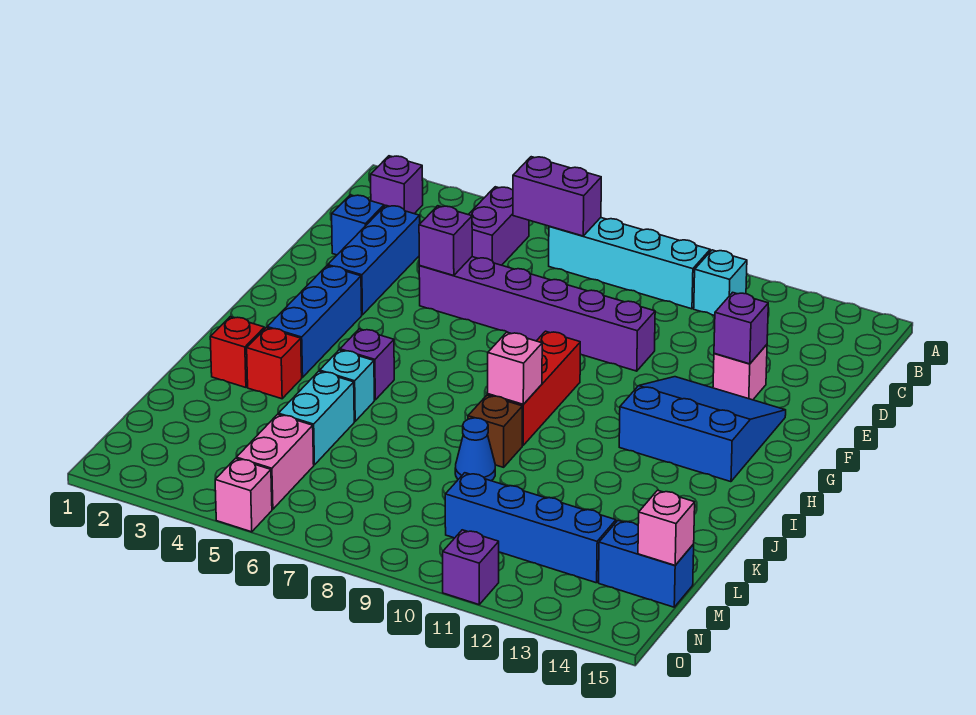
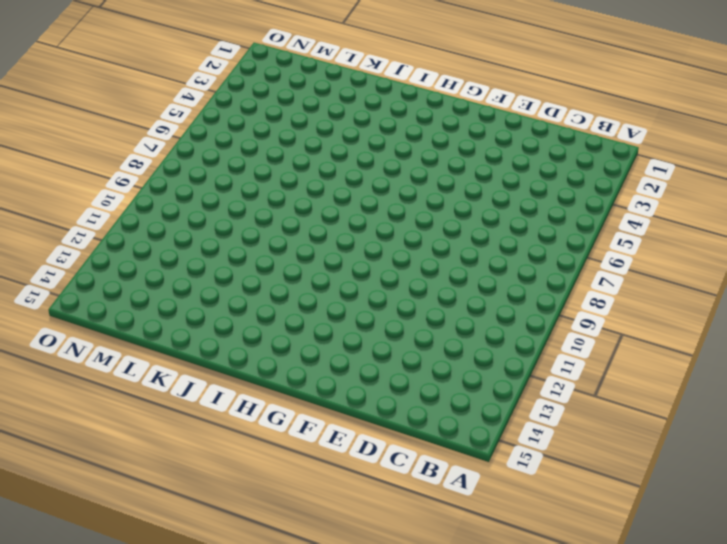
none -> purple 1x1 brick [371,156,423,214]
none -> purple 1x2 brick [468,187,529,265]
none -> cyan 1x4 brick [549,218,710,309]

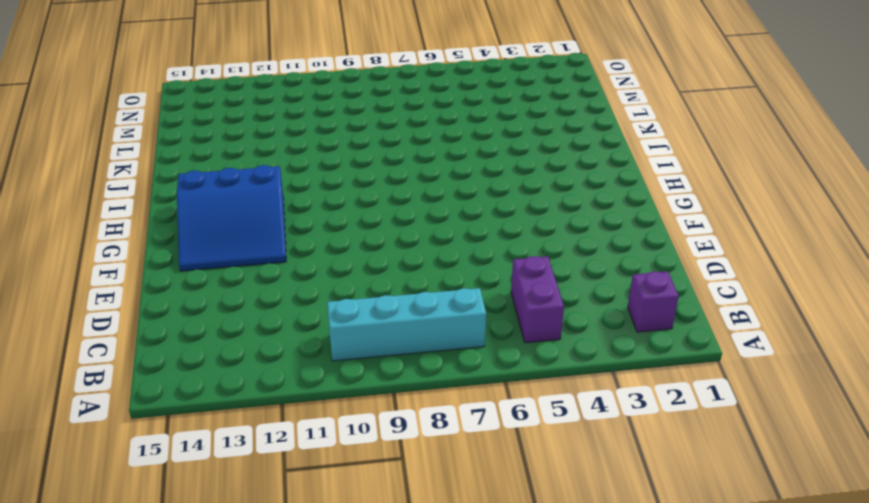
none -> cyan 1x1 brick [694,250,747,316]
none -> blue 1x1 brick [332,195,384,255]
none -> blue 1x3 brick [328,205,420,315]

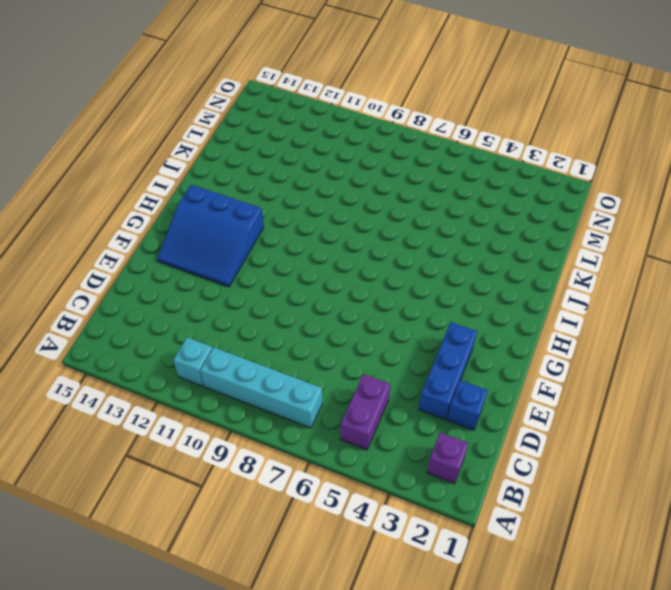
none -> purple 1x6 brick [419,257,655,371]
none -> pink 1x1 brick [713,345,767,400]
none -> blue 1x3 brick [267,266,362,378]

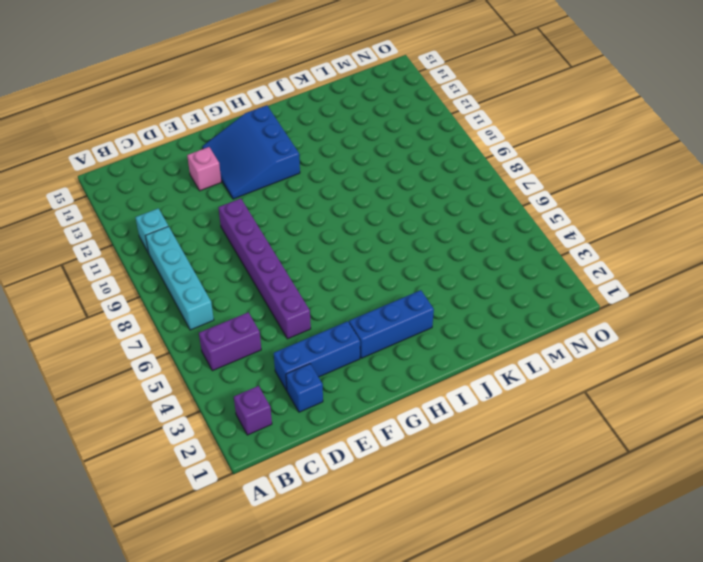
none -> red 1x3 brick [488,331,580,445]
none -> purple 1x1 brick [340,329,394,400]
none -> red 1x1 brick [210,317,265,387]

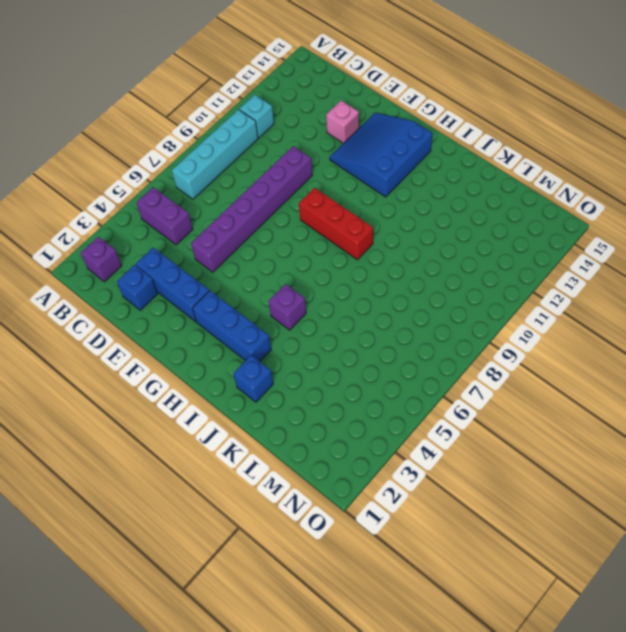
blue 1x1 brick [233,355,273,402] -> red 1x1 brick [210,317,265,387]
none -> red 1x1 brick [247,328,302,399]
none -> cyan 1x1 brick [320,350,374,421]
none -> brown 1x1 brick [468,395,522,467]

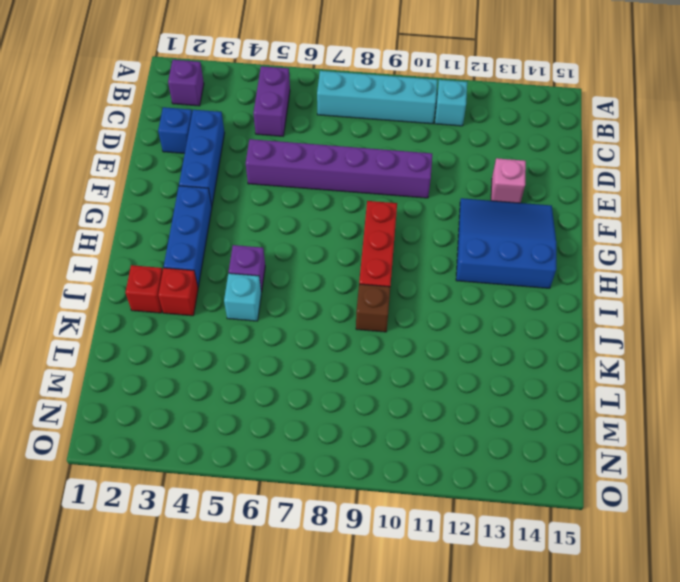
none -> cyan 1x2 brick [278,371,354,465]
none -> blue 1x1 cone [455,418,495,481]
none -> pink 1x2 brick [236,414,314,509]

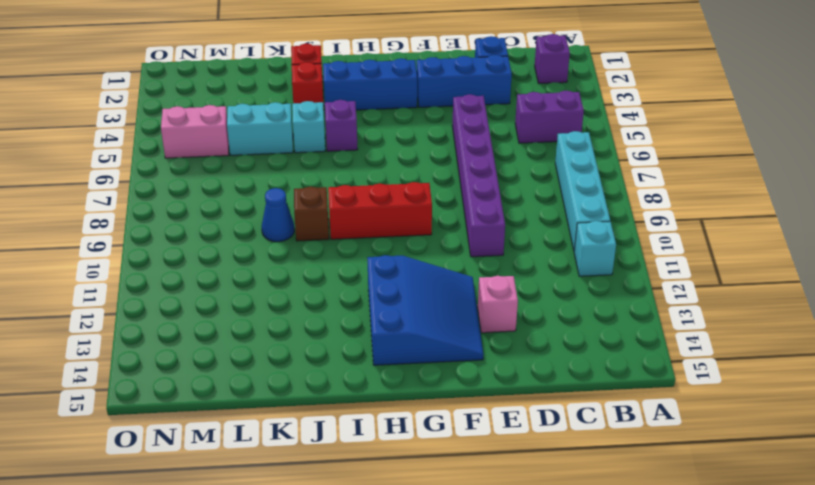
none -> blue 1x4 brick [445,473,616,583]
none -> blue 1x2 brick [599,521,694,607]
none -> pink 1x1 brick [215,458,272,532]

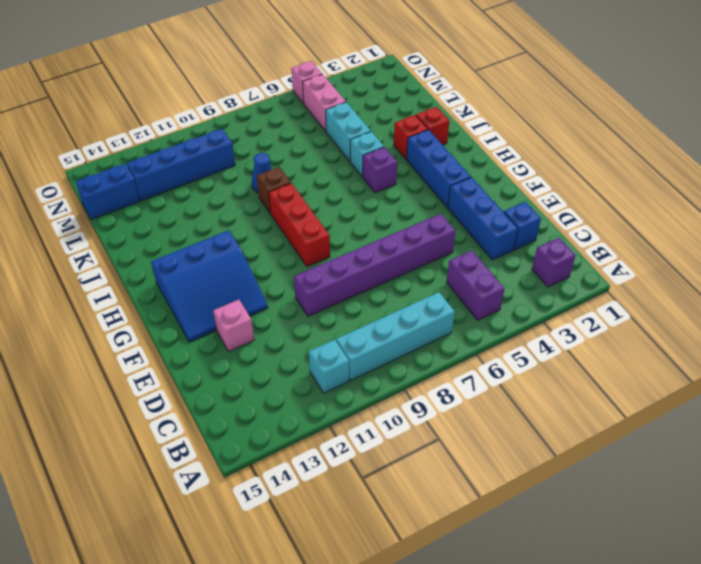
none -> purple 1x1 brick [443,530,499,604]
none -> purple 1x2 brick [513,157,601,236]
none -> purple 1x1 brick [419,206,472,276]

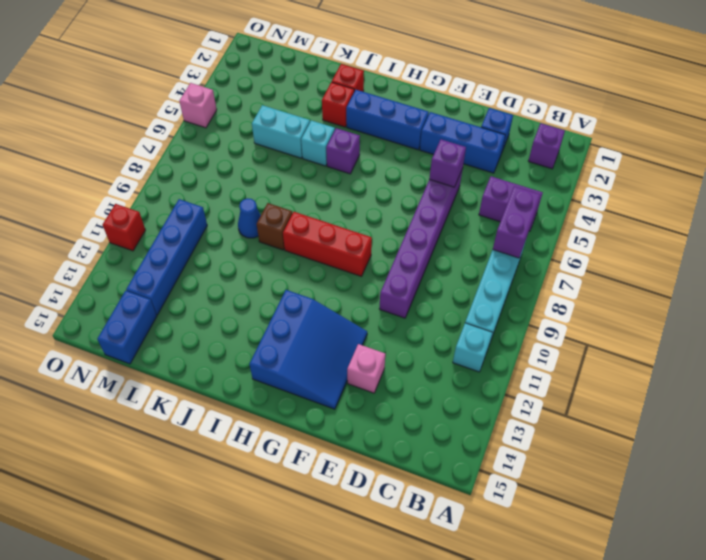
red 1x1 brick [102,204,145,251] -> purple 1x1 brick [443,530,499,604]
none -> pink 1x2 brick [236,414,314,509]
none -> purple 1x1 brick [714,292,768,364]
none -> pink 1x1 brick [488,332,542,404]

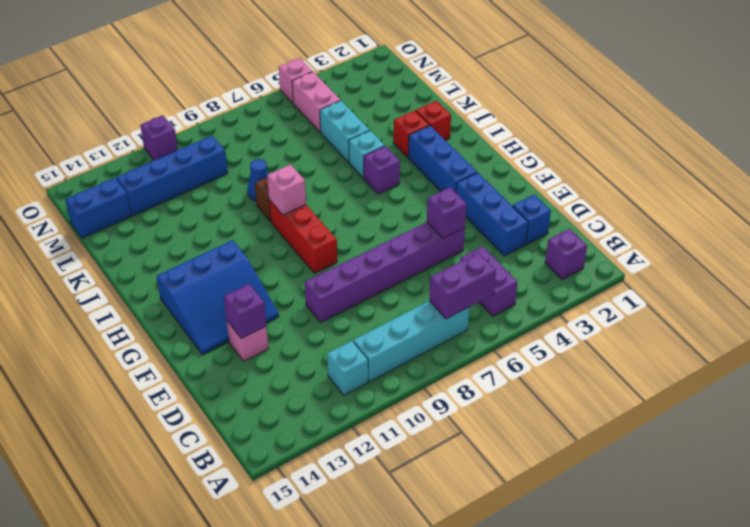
none -> pink 1x1 brick [638,490,695,565]

